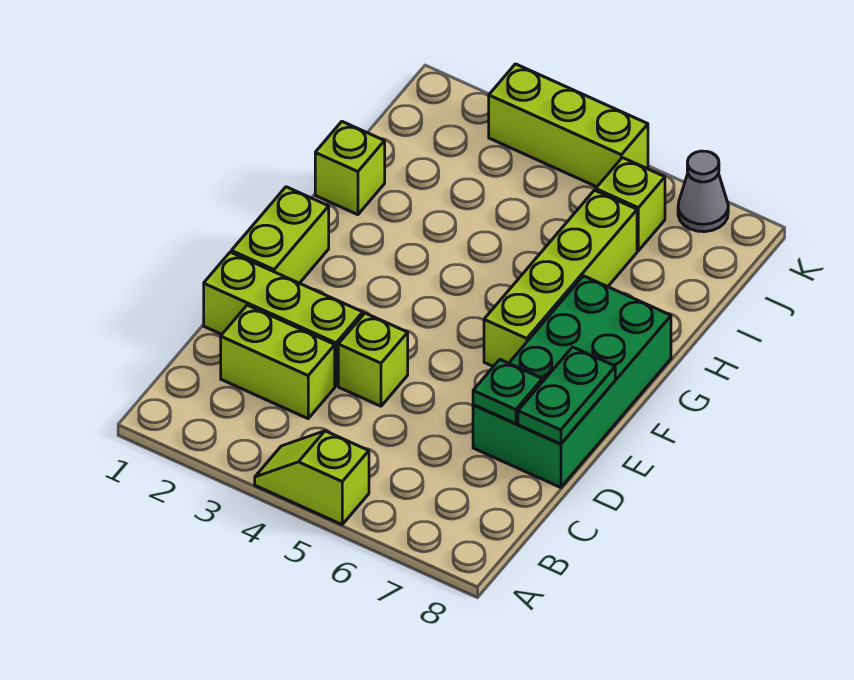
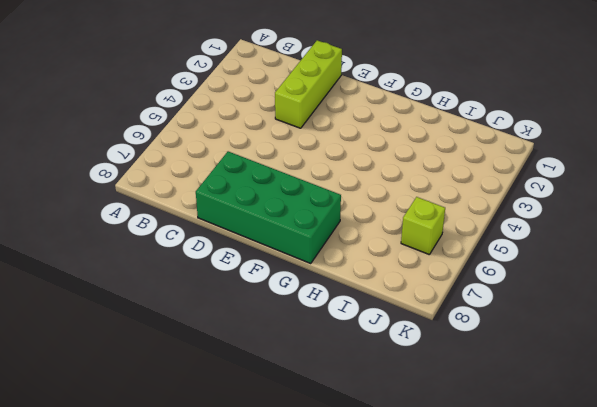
none -> lime 1x2 slope [255,431,369,524]
none -> lime 1x2 brick [221,305,335,419]
none -> lime 1x1 brick [338,313,408,406]

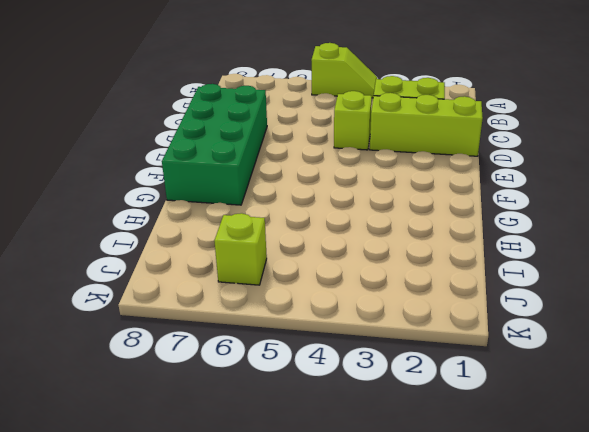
none -> lime 1x2 brick [231,187,329,283]
none -> lime 1x4 brick [484,190,637,367]
none -> lime 1x1 brick [315,122,385,215]

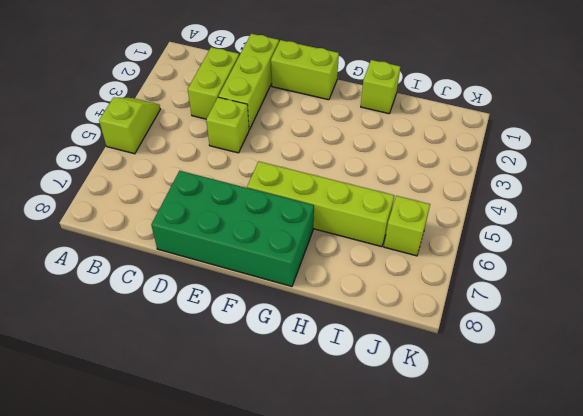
none -> lime 1x3 brick [489,64,648,187]
none -> grey 1x1 cone [678,151,728,232]
none -> green 1x1 plate [473,360,542,424]

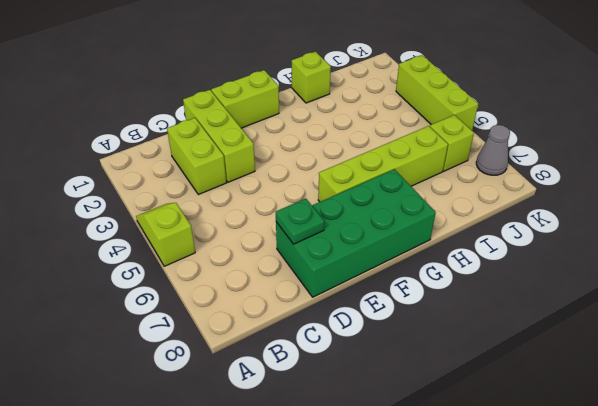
none -> lime 1x1 brick [338,313,408,406]
none -> green 1x2 plate [518,347,615,444]

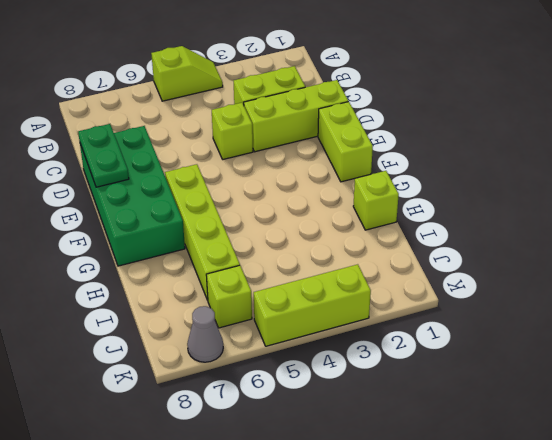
none -> green 1x1 plate [473,360,542,424]

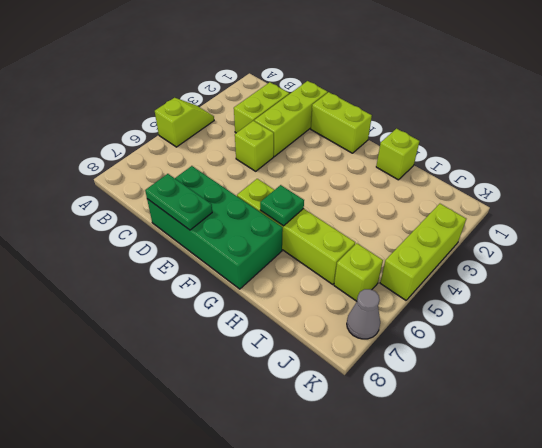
green 1x1 plate [260,185,304,226] -> green 1x1 plate moved to [473,360,542,424]

